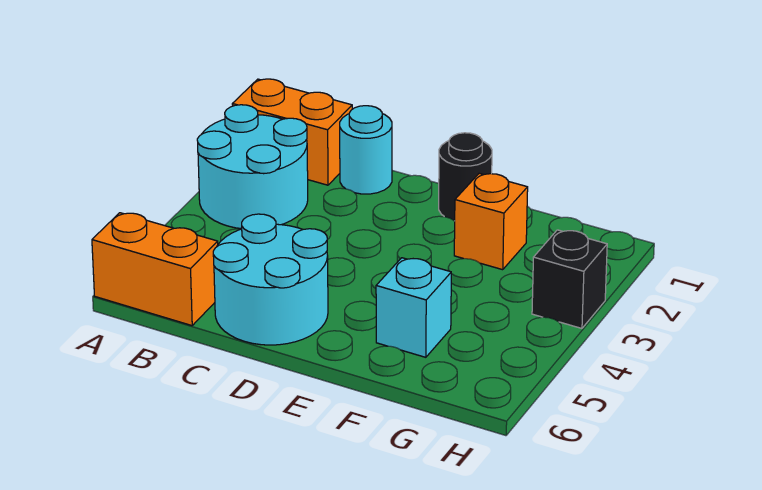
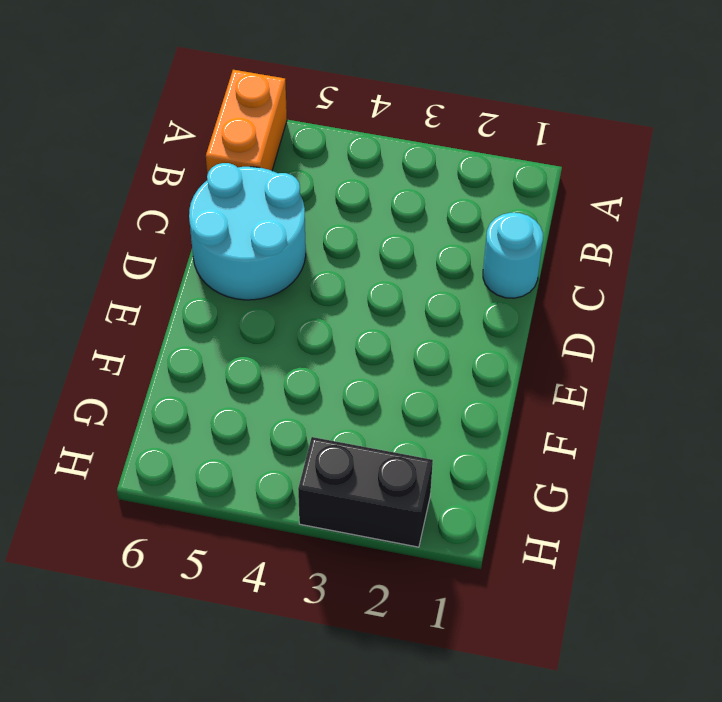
black 1x2 brick [298,437,433,547] -> black 1x1 brick [532,230,607,328]
none -> orange 1x2 brick [232,79,352,185]
none -> cyan 2x2 round brick [197,105,308,229]

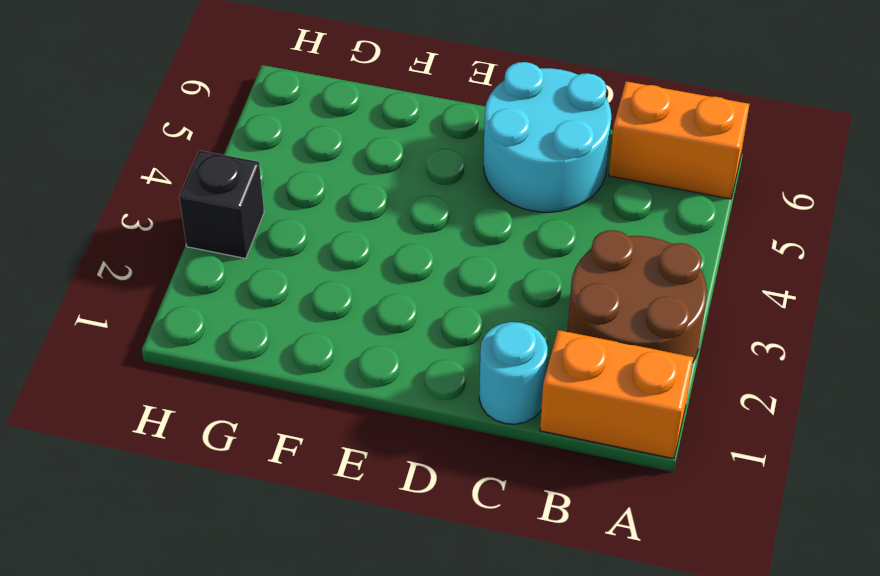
brown 2x2 round brick [567,230,707,362] -> cyan 2x2 round brick [197,105,308,229]
none -> black 1x1 round brick [439,133,492,221]
none -> orange 1x1 brick [454,173,528,270]

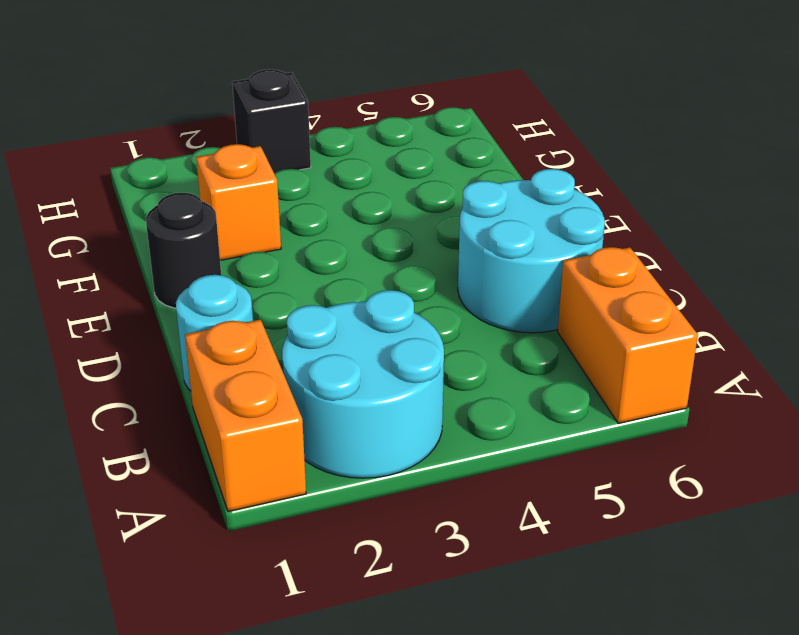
none -> cyan 1x1 brick [376,258,451,357]

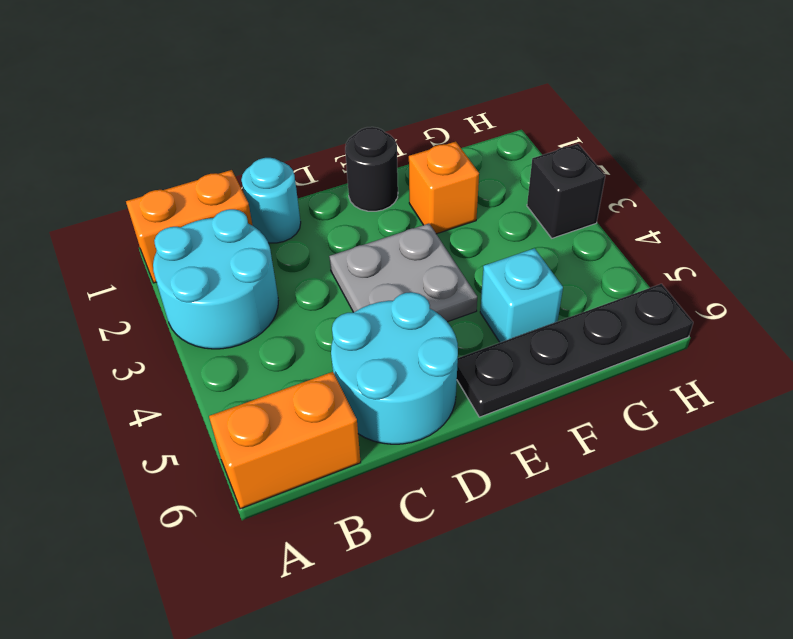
grey 2x2 plate [329,224,477,322] -> none
black 1x4 plate [457,284,693,417] -> none

